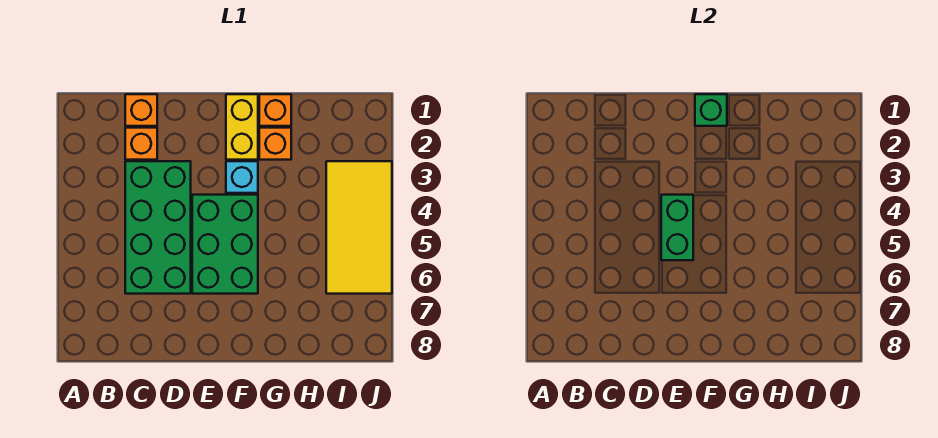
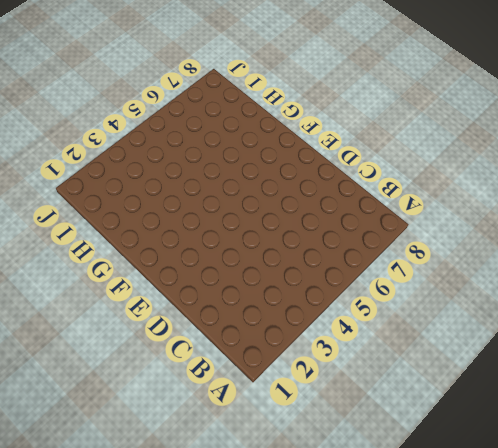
none -> orange 1x1 brick [125,94,157,126]
none -> orange 1x1 brick [125,128,157,160]

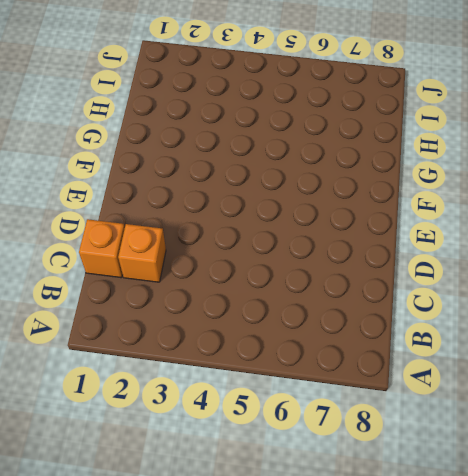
none -> green 2x4 brick [125,161,191,294]
none -> green 2x3 brick [192,195,258,294]

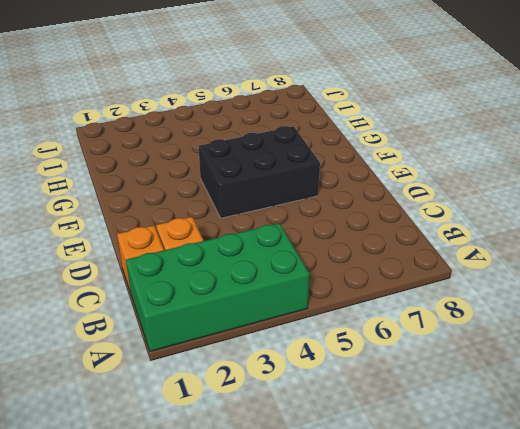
green 2x4 brick [126,223,310,351] -> green 2x4 brick moved to [125,161,191,294]
black 2x3 brick [199,126,320,218] -> green 2x3 brick [192,195,258,294]
none -> yellow 1x2 brick [226,94,258,160]
none -> cyan 1x1 brick [226,161,258,193]

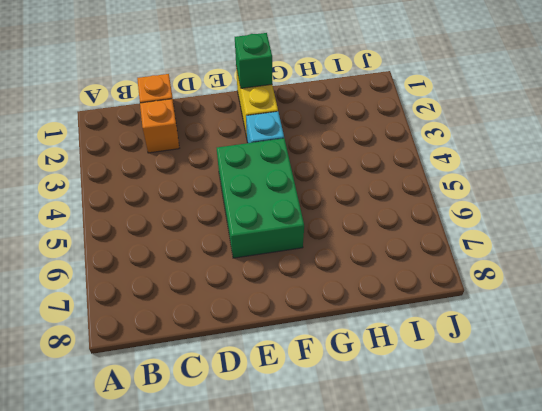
none -> green 2x4 brick [125,161,191,294]
none -> orange 1x1 brick [259,94,291,126]

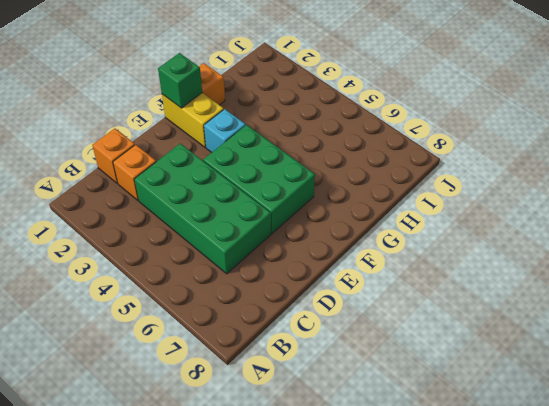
none -> orange 1x1 brick [259,128,291,160]
none -> yellow 2x4 tile [326,161,392,294]

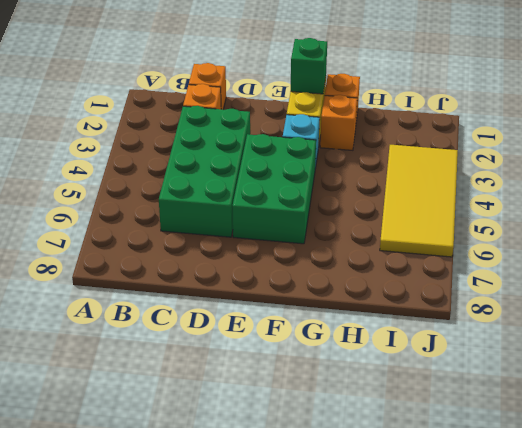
none -> green 1x2 brick [661,195,693,260]

